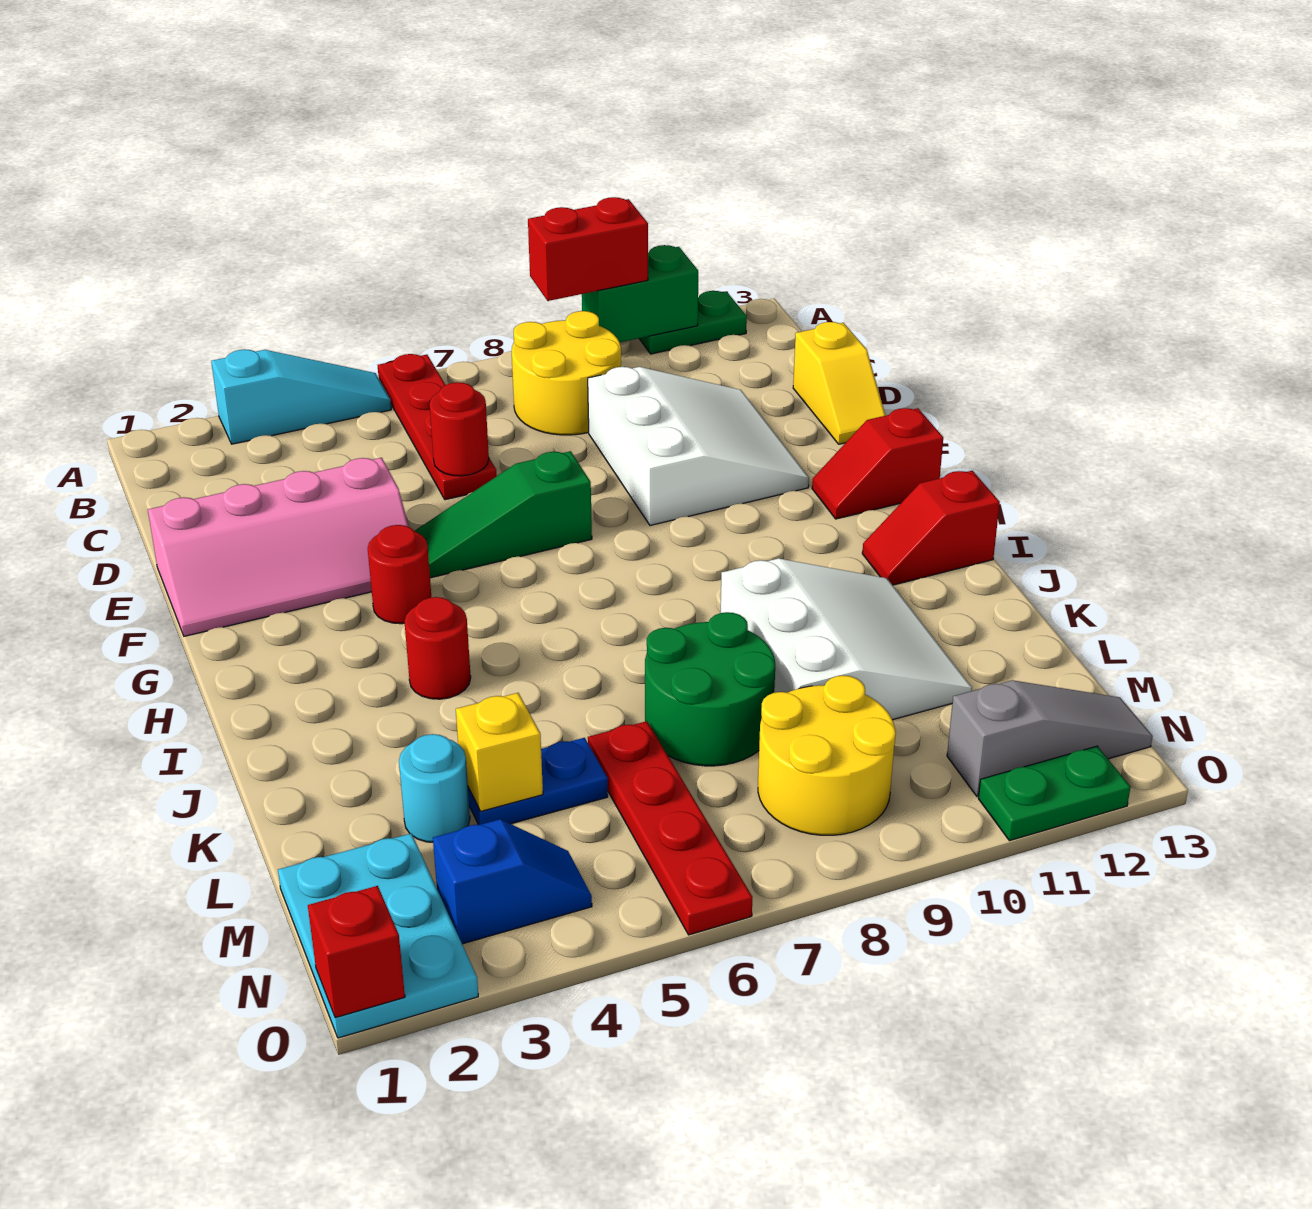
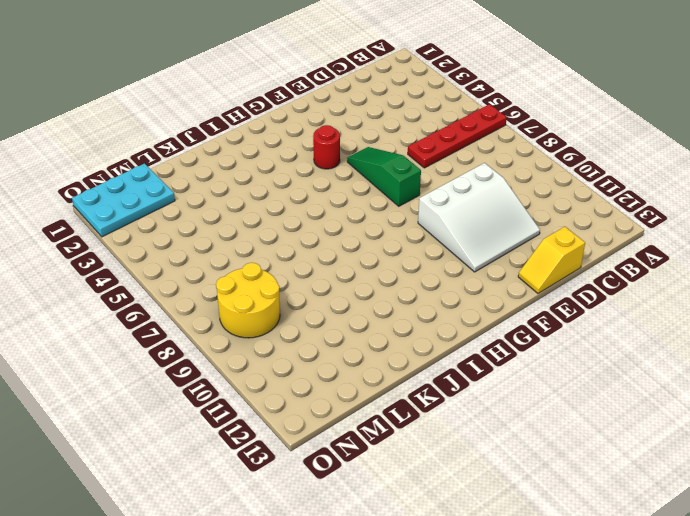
none -> cyan 1x3 slope [211,349,391,444]
none -> green 1x2 plate [639,291,747,354]
none -> yellow 2x2 round brick [512,311,621,435]

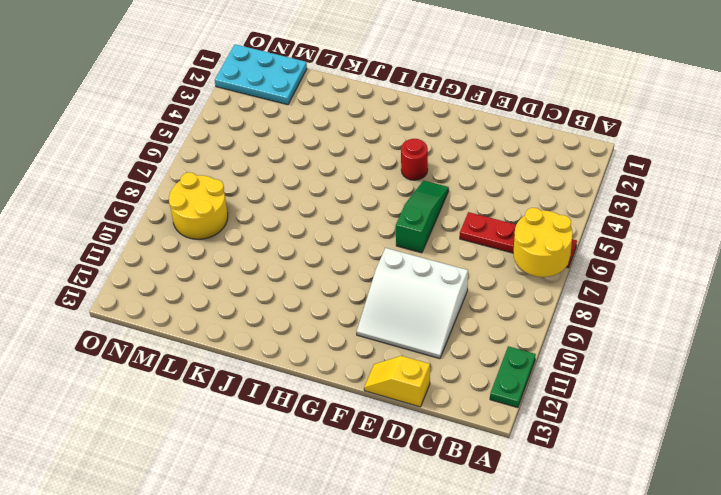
yellow 2x2 round brick [513,208,573,277] -> yellow 2x2 round brick moved to [512,311,621,435]
none -> cyan 1x3 slope [211,349,391,444]
none -> pink 2x4 slope [148,458,409,636]
none -> red 1x2 slope [812,408,943,519]

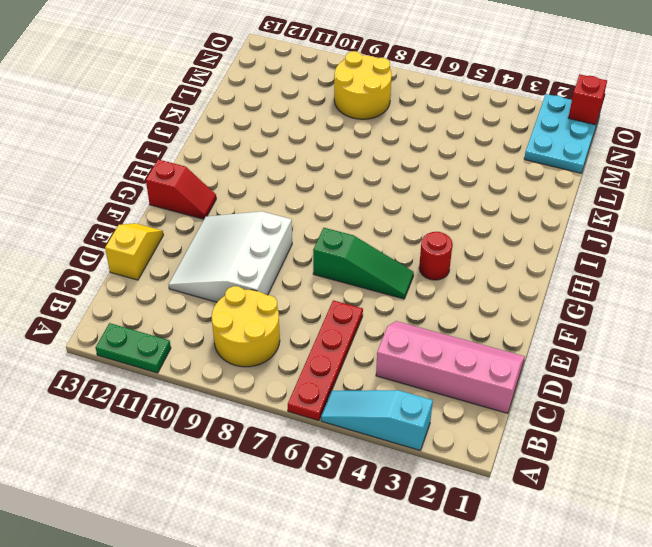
pink 2x4 slope [376,321,525,413] -> pink 2x4 slope moved to [148,458,409,636]
none -> red 1x1 round brick [404,597,471,699]
none -> red 1x2 slope [862,471,1000,585]
none -> white 3x3 slope [721,558,972,720]

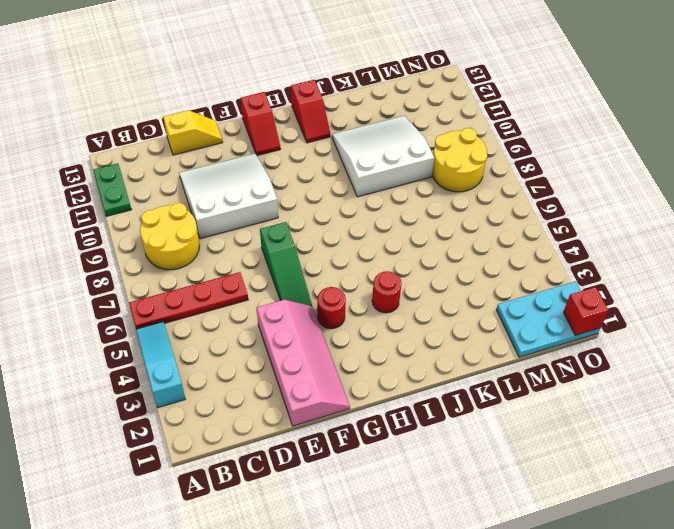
none -> green 2x2 round brick [645,612,775,766]
none -> cyan 1x1 round brick [399,734,470,842]
none -> blue 1x2 plate [468,738,608,825]

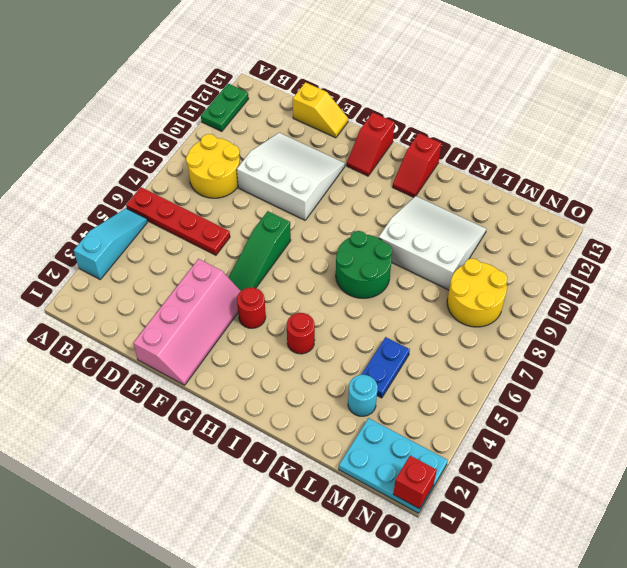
green 2x2 round brick [336,231,392,298] -> green 2x2 round brick moved to [645,612,775,766]
none -> red 1x4 plate [588,721,752,935]
none -> blue 1x2 slope [433,819,592,944]
none -> grey 1x3 slope [947,680,1153,796]

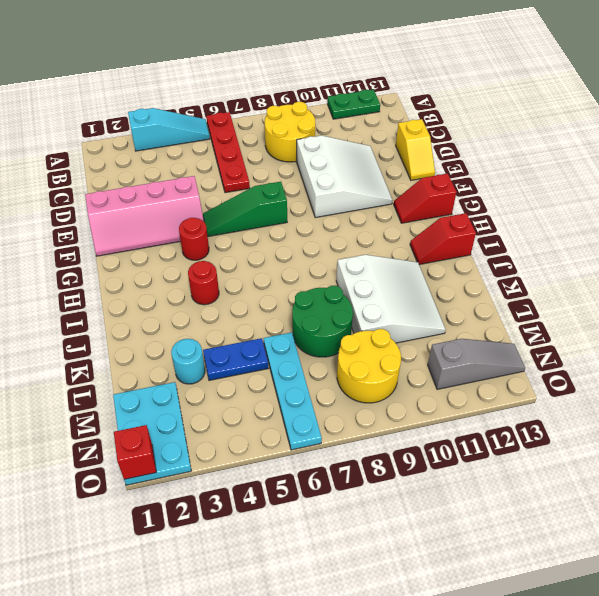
cyan 1x4 plate [264,332,322,450] -> red 1x4 plate [588,721,752,935]
none -> blue 1x2 slope [433,819,592,944]
none -> green 1x2 plate [978,746,1130,841]
none -> green 1x2 brick [582,245,698,342]

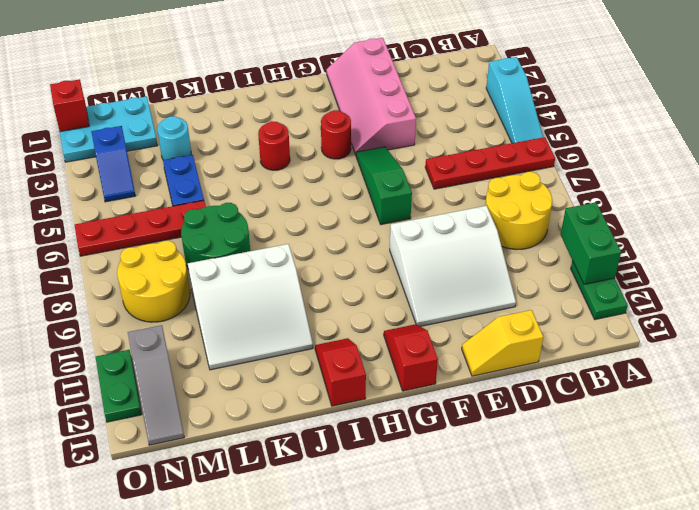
none -> red 1x1 round brick [430,382,489,476]
none -> yellow 1x1 brick [456,693,543,811]
none -> red 1x2 brick [528,197,648,301]

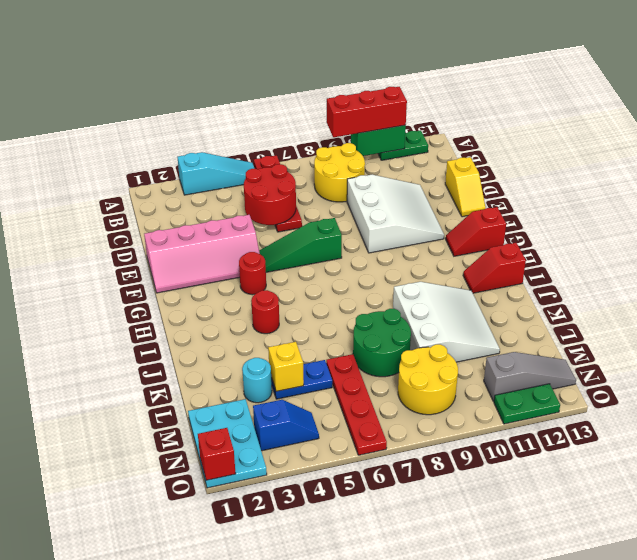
red 1x3 brick [327,87,407,137] -> red 1x2 brick [528,197,648,301]
red 2x2 round brick [244,164,296,225] -> red 1x1 round brick [430,382,489,476]

